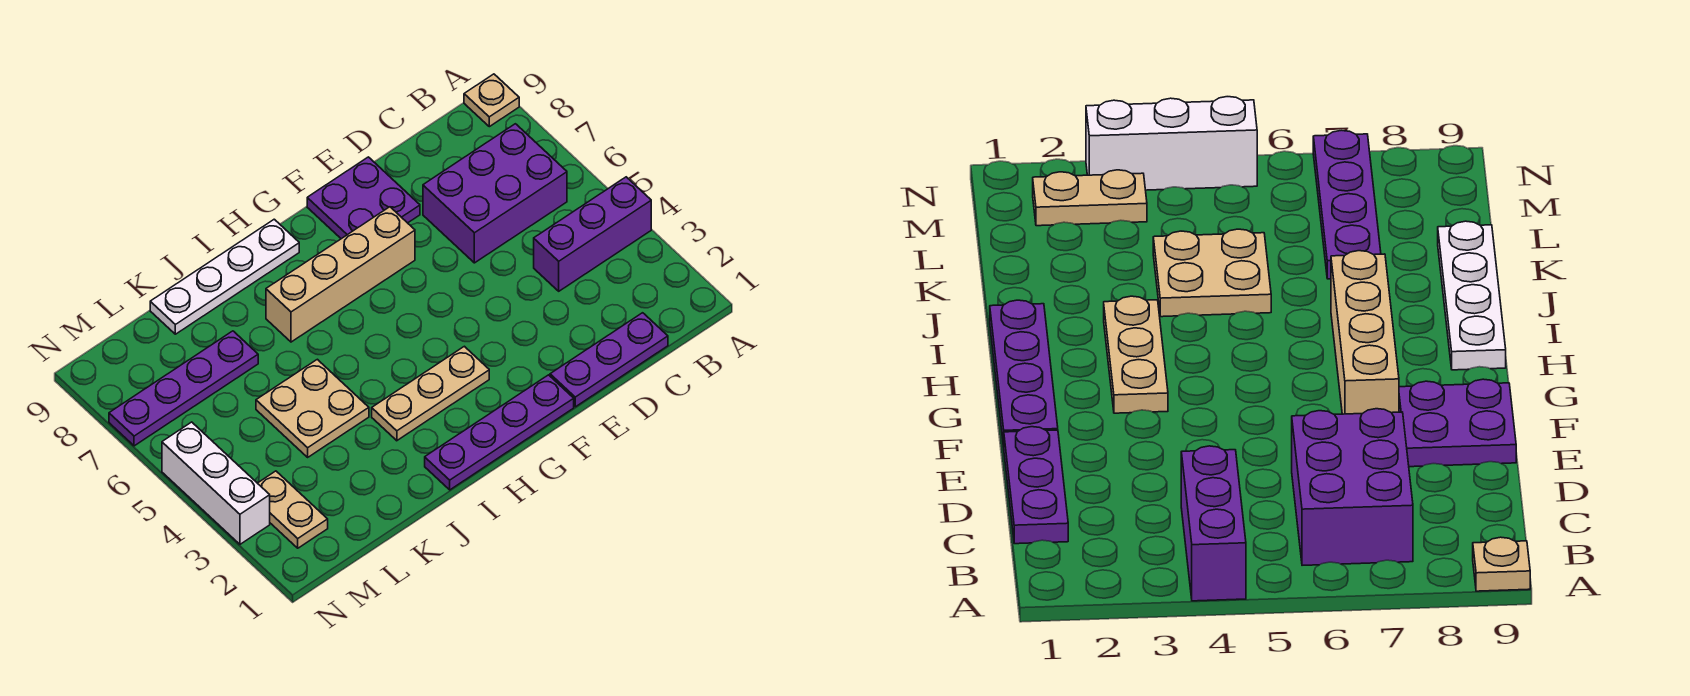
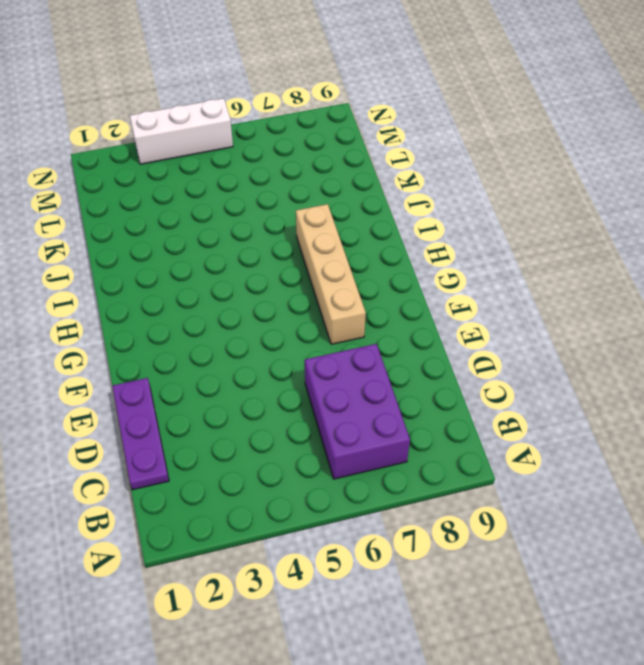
none -> purple 1x3 brick [534,177,651,291]
none -> tan 1x1 plate [464,74,519,127]
none -> purple 2x2 plate [307,157,420,239]

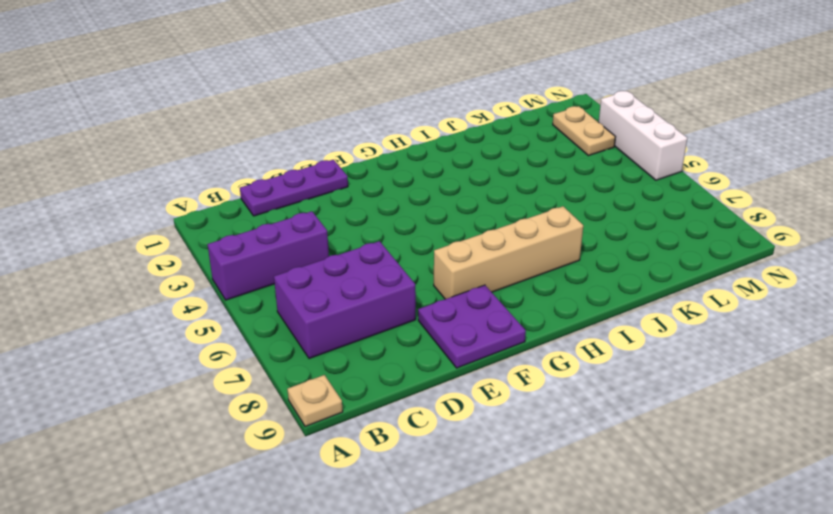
none -> purple 1x4 plate [425,375,574,490]
none -> tan 1x3 plate [372,346,489,441]
none -> white 1x4 plate [150,219,299,334]

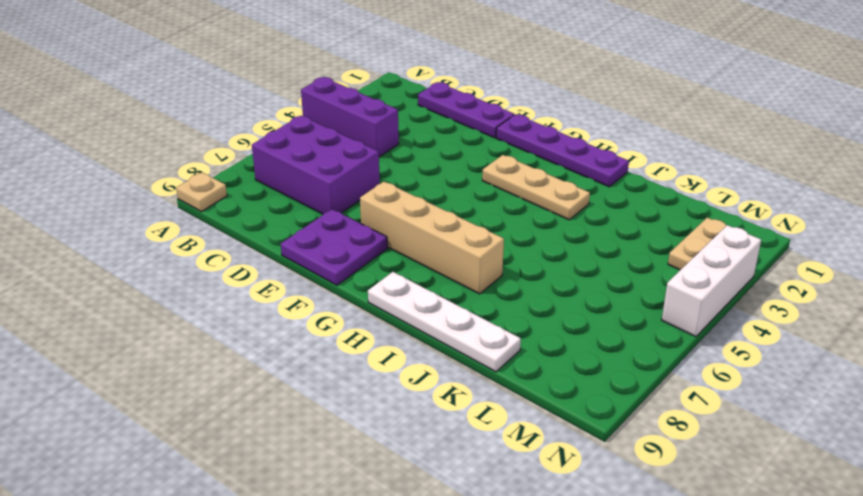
none -> tan 2x2 plate [256,359,369,457]
none -> purple 1x4 plate [109,331,258,446]

